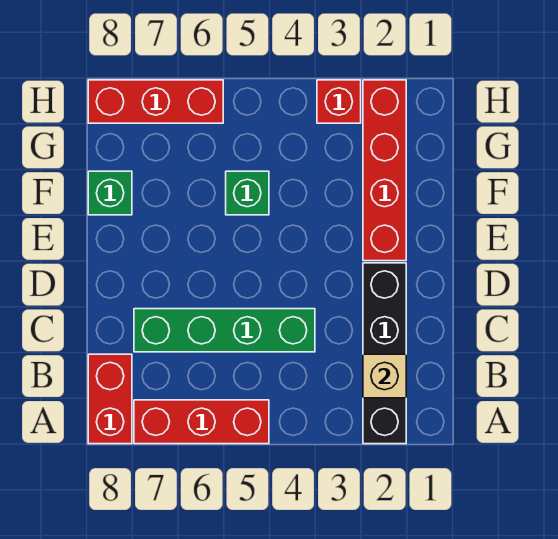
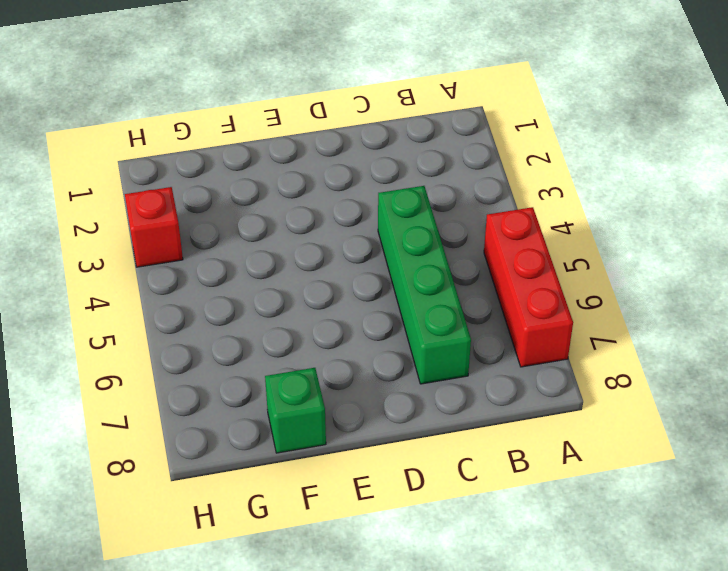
none -> black 1x4 brick [363,263,406,444]
none -> red 1x2 brick [88,354,132,444]

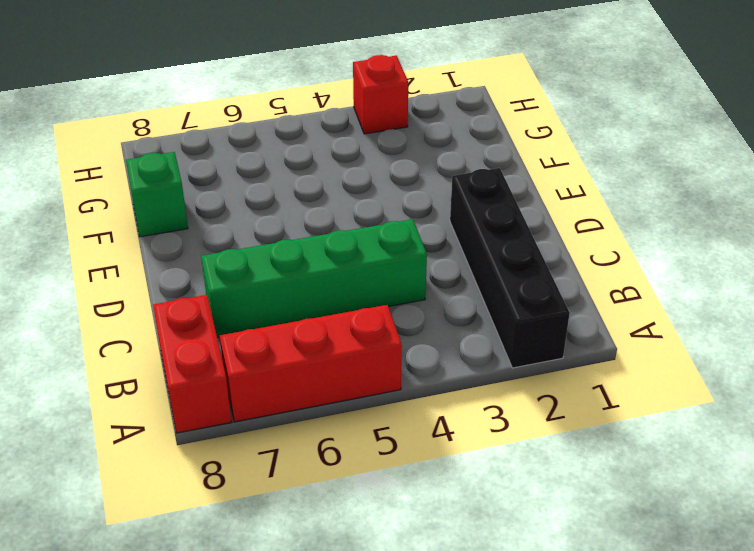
none -> red 1x4 brick [363,80,406,261]
none -> green 1x1 brick [226,171,269,215]

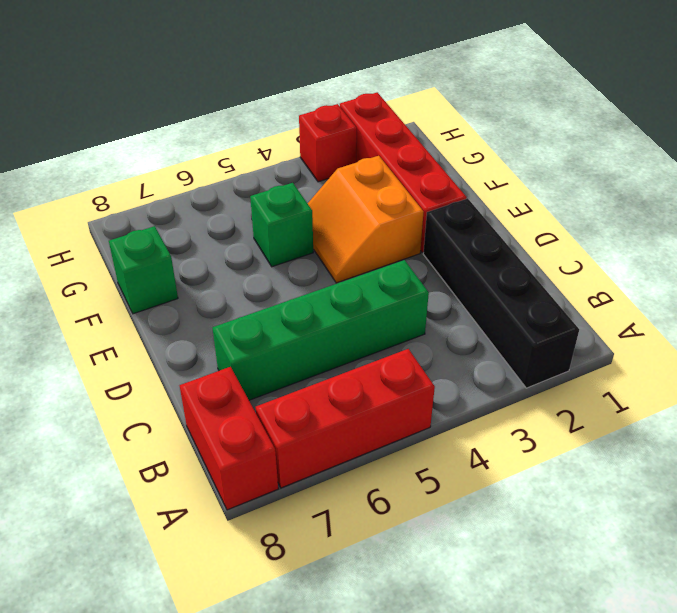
orange 2x2 slope [308,156,423,283] -> none
none -> red 1x3 brick [88,80,223,123]
none -> tan 1x1 brick [363,354,406,398]

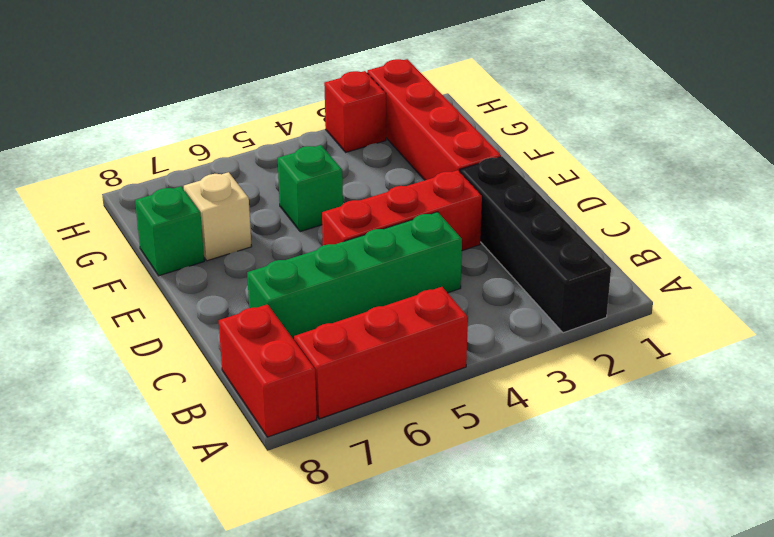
red 1x3 brick [322,170,482,251] -> red 1x3 brick moved to [88,80,223,123]
tan 1x1 brick [184,172,252,261] -> tan 1x1 brick moved to [363,354,406,398]

